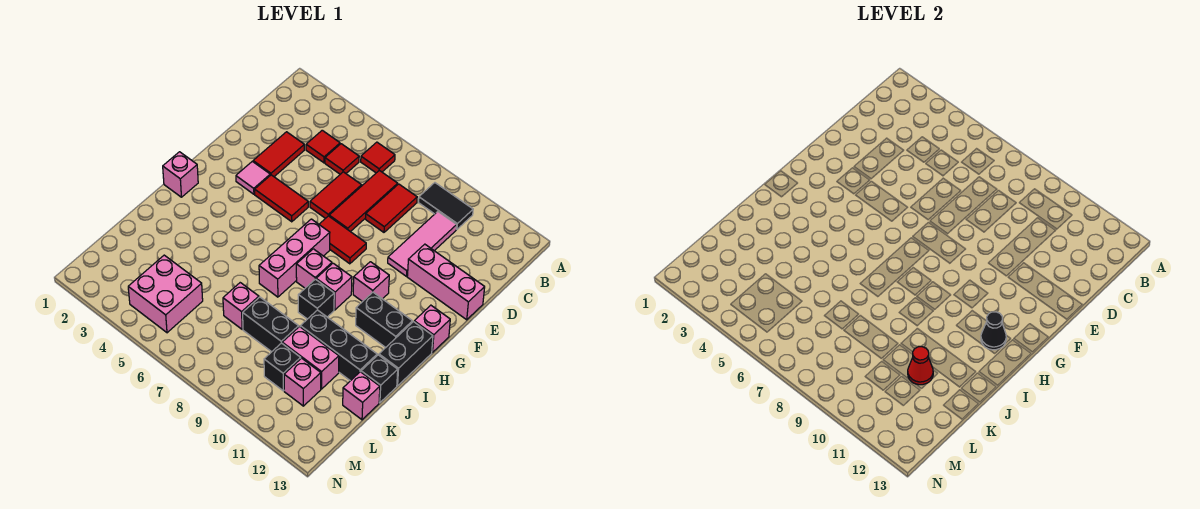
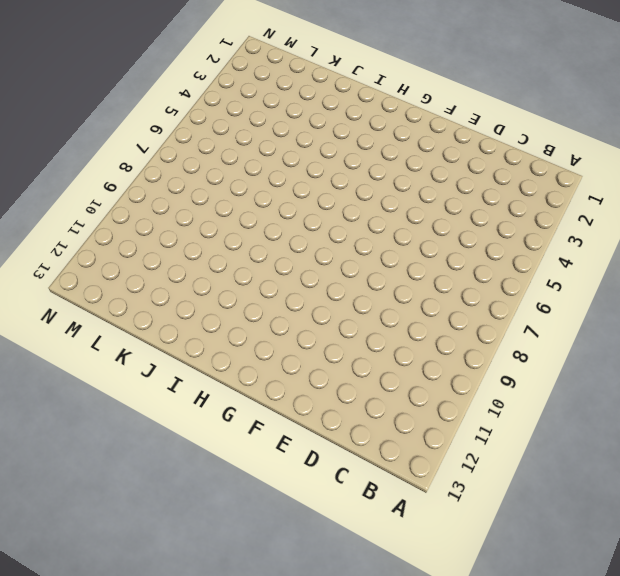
none -> red 1x1 tile [361,142,395,173]
none -> black 1x2 tile [419,183,473,229]
none -> red 1x1 tile [306,130,340,163]
none -> red 1x1 tile [325,144,359,174]

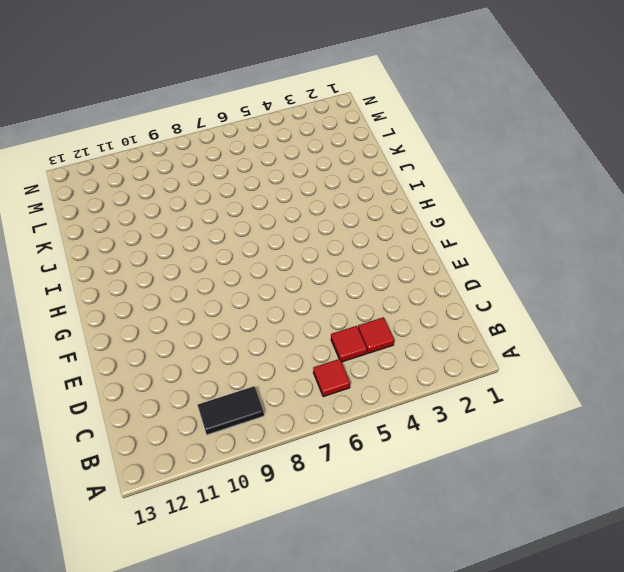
none -> red 1x3 tile [329,170,398,232]
none -> red 1x2 tile [366,184,417,232]
none -> pink 1x3 tile [388,212,457,276]
none -> red 1x2 tile [253,132,304,176]

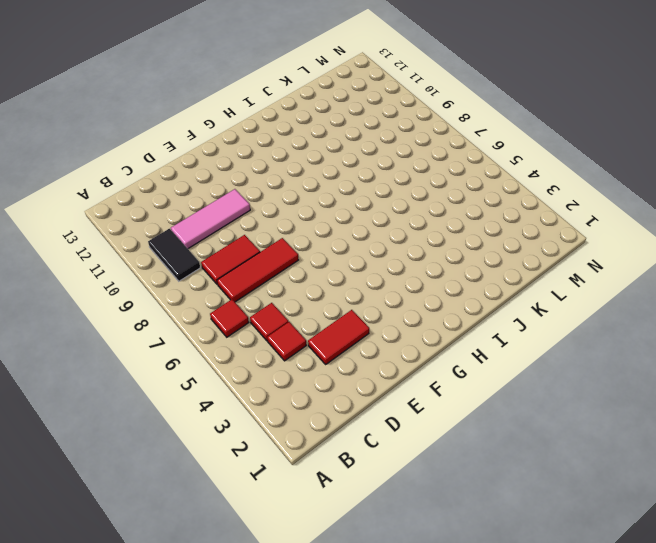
none -> red 1x2 tile [310,172,362,218]
none -> pink 1x3 brick [407,244,485,320]
none -> pink 1x1 tile [236,161,270,194]
none -> red 1x2 tile [255,175,308,222]

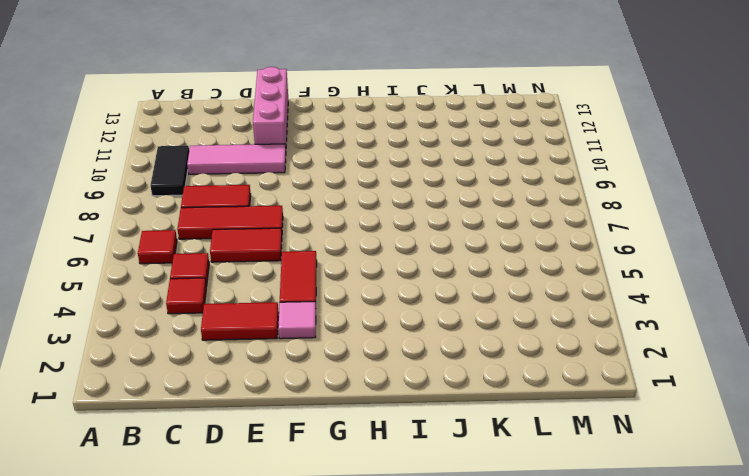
none -> red 1x2 tile [319,216,366,264]
none -> pink 1x3 brick [259,219,330,297]
none -> pink 1x1 brick [353,262,389,302]
none -> pink 1x1 brick [414,305,450,352]

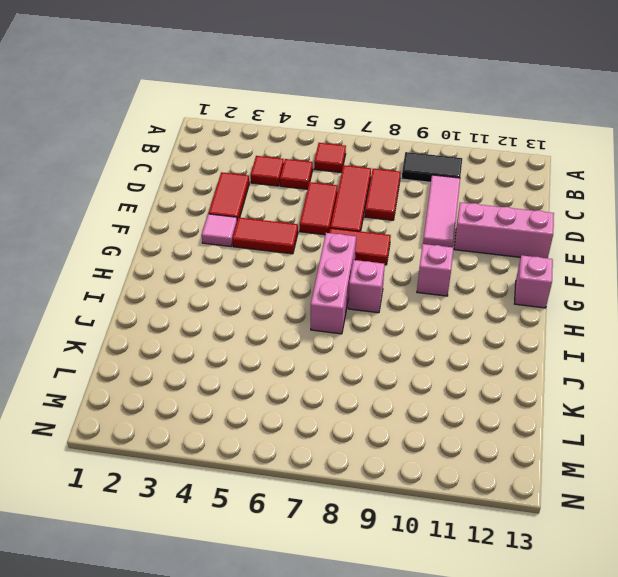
none -> pink 1x1 brick [163,152,198,197]
none -> pink 1x1 brick [316,263,352,310]
none -> black 1x2 brick [356,292,412,348]
none -> black 1x2 brick [379,322,433,386]

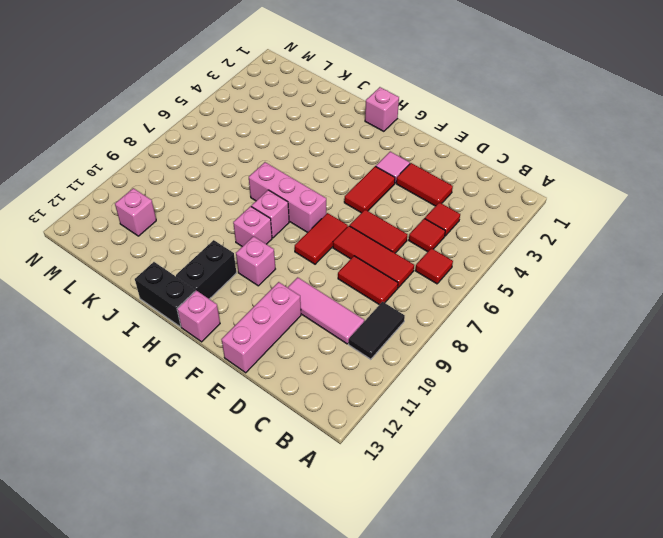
none -> black 1x1 brick [298,279,334,319]
none -> black 1x3 brick [300,310,377,381]
none -> black 1x1 brick [361,355,398,403]
none -> pink 1x1 brick [223,283,259,329]

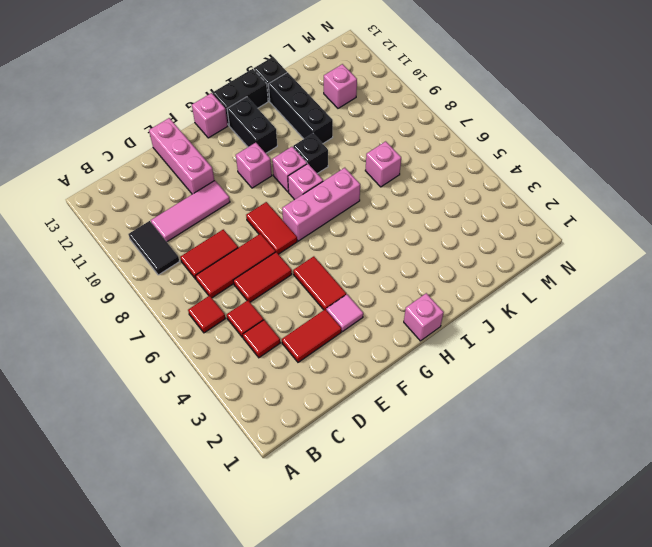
none -> black 1x2 brick [243,297,299,352]
none -> pink 1x2 brick [282,327,339,389]
none -> pink 1x1 brick [343,372,380,420]
none -> pink 2x2 brick [128,255,203,333]

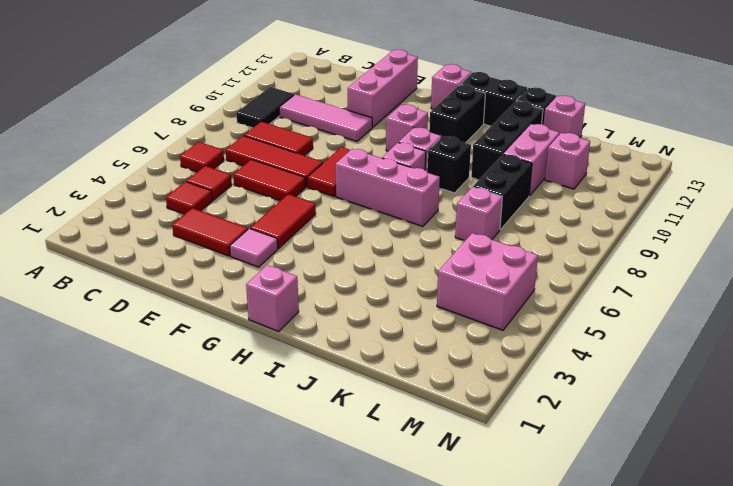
none -> black 1x1 brick [264,343,301,391]
none -> black 1x1 cone [981,312,1006,350]
none -> red 1x1 cone [908,347,933,385]

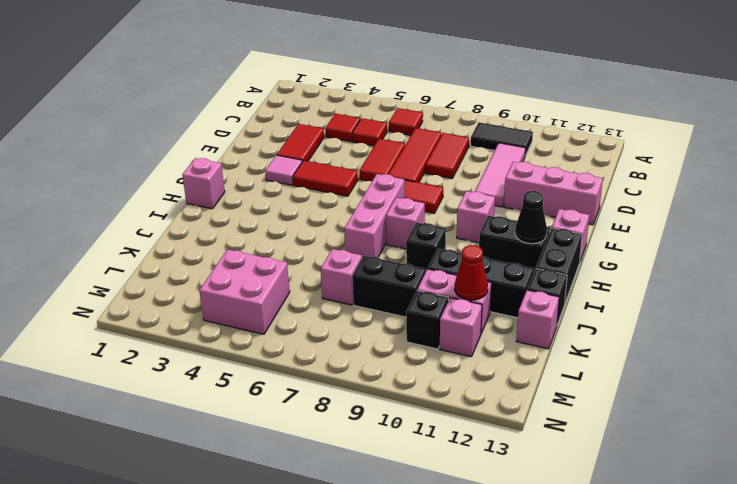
none -> pink 1x1 brick [316,263,352,310]

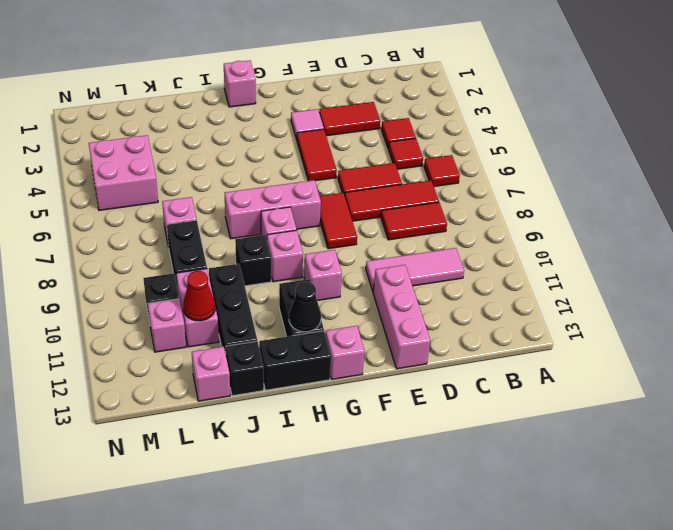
none -> black 1x2 tile [419,183,473,229]

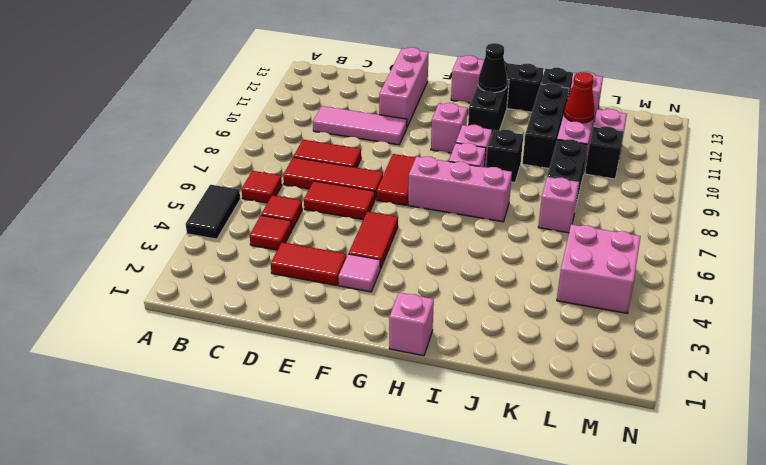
black 1x2 tile [186,185,240,239] -> black 1x2 tile moved to [419,183,473,229]

